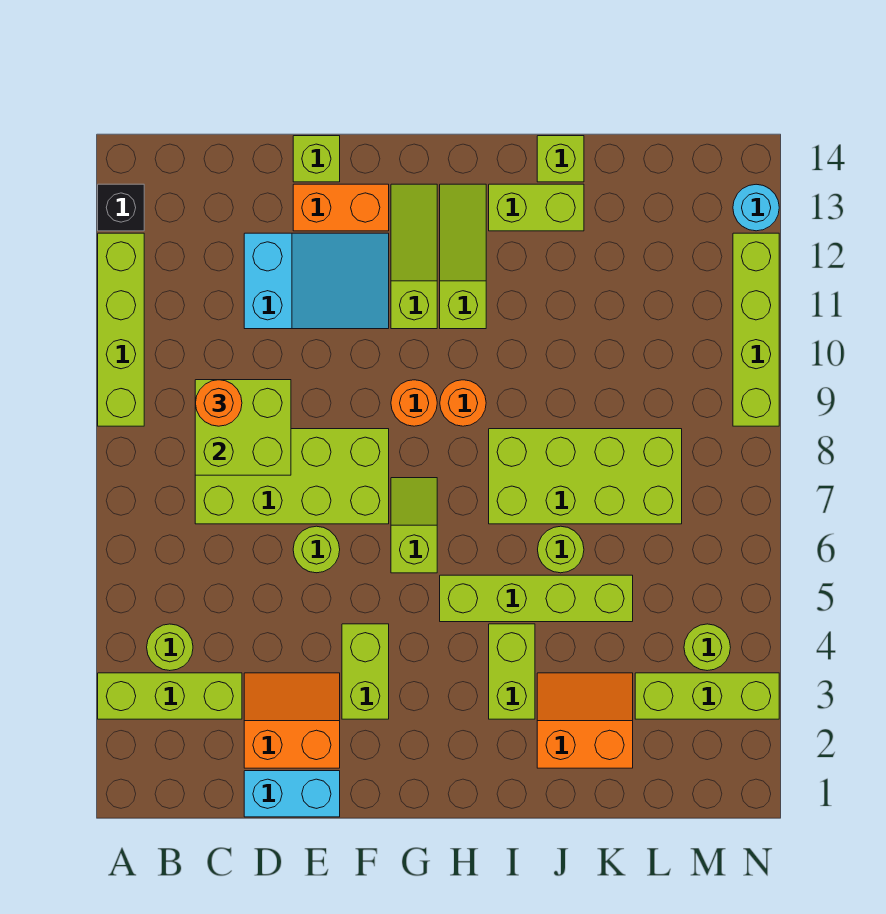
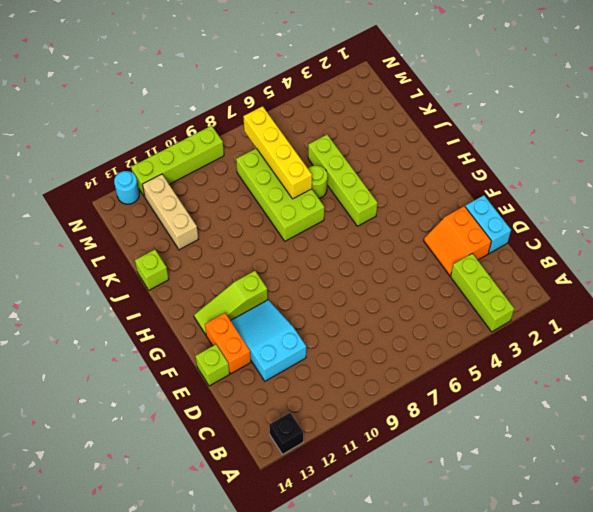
yellow 1x4 brick [243,106,312,199] -> none
tan 1x3 brick [142,174,198,250] -> none
none -> lime 1x4 brick [98,233,144,426]
none -> lime 1x1 round brick [147,624,193,671]
none -> lime 2x4 brick [195,429,389,524]
none -> lime 1x1 round brick [293,526,340,573]

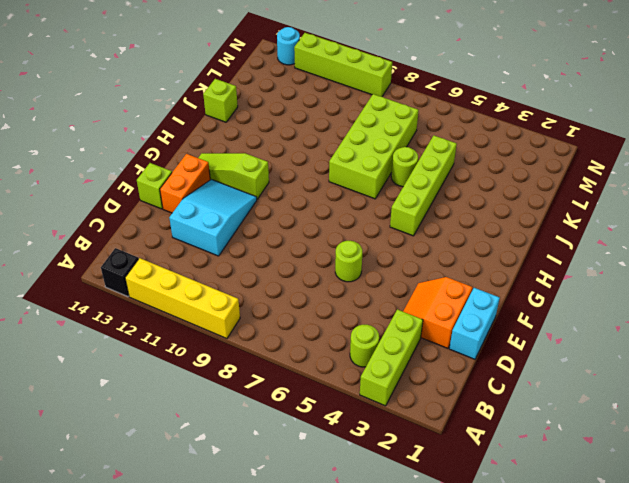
yellow 1x4 brick [125,258,240,339] -> lime 1x4 brick [98,233,144,426]
none -> lime 2x4 brick [195,429,389,524]
none -> lime 1x2 brick [342,624,389,719]
none -> lime 1x2 slope [391,478,437,573]
none -> orange 1x1 round brick [391,380,437,426]

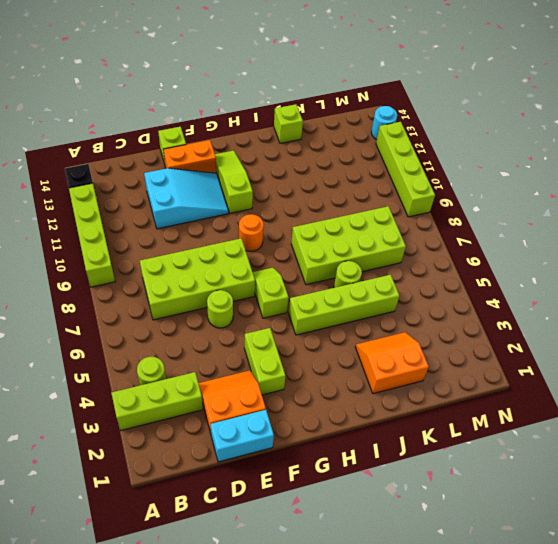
none -> orange 1x1 round brick [440,380,486,426]
none -> lime 1x3 slope [440,184,486,329]
none -> lime 1x2 brick [489,624,535,719]
none -> lime 1x2 brick [489,184,584,231]

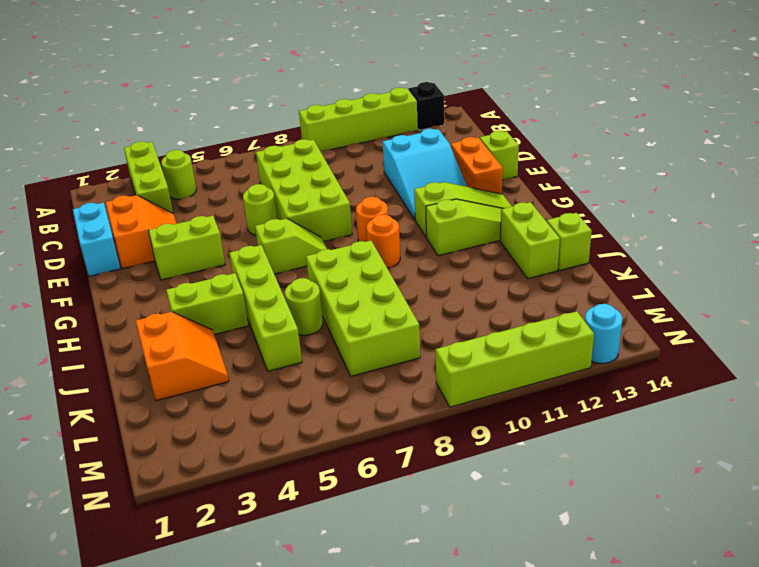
none -> lime 1x3 brick [635,673,779,719]
none -> lime 1x1 round brick [684,624,731,671]
none -> lime 2x2 brick [195,380,291,475]
none -> orange 1x1 round brick [196,380,242,426]

